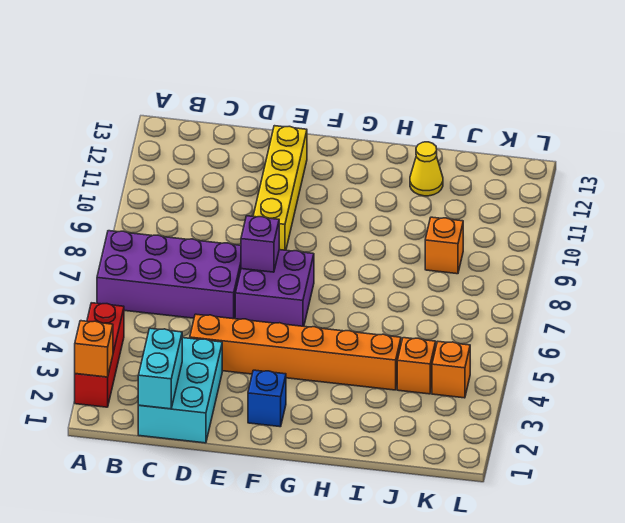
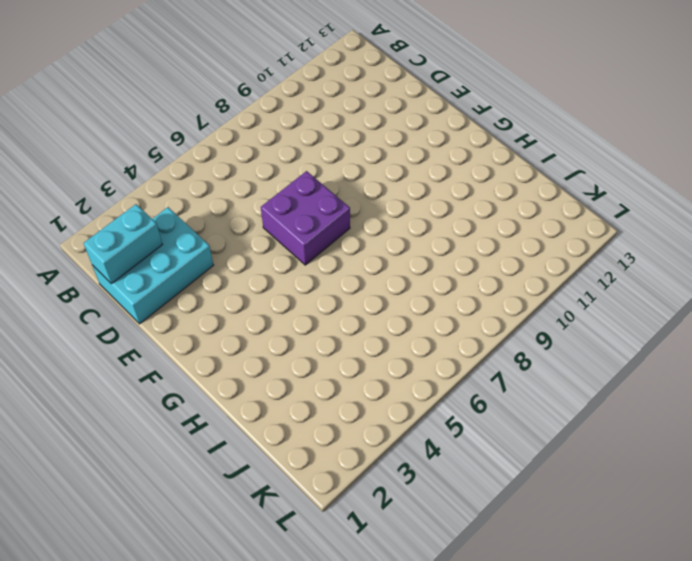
none -> red 1x3 brick [75,303,124,407]
none -> purple 2x4 brick [97,231,241,319]
none -> orange 1x6 brick [190,314,401,390]

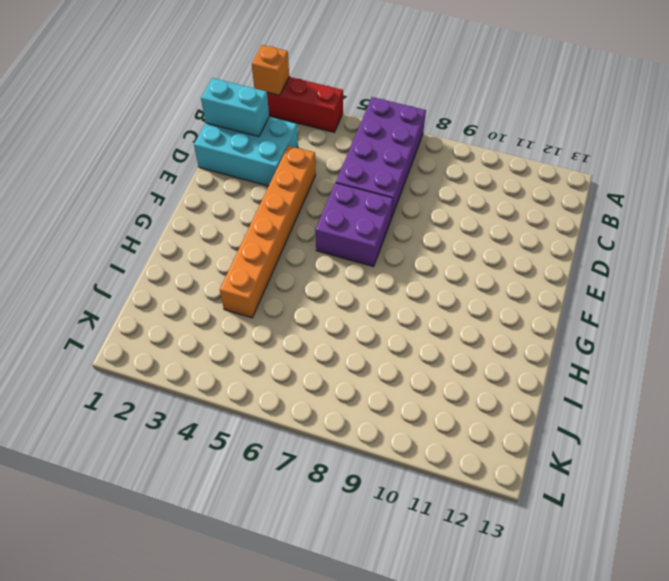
none -> yellow 1x4 brick [253,126,307,250]
none -> blue 1x1 brick [248,370,286,427]
none -> yellow 1x1 cone [410,142,443,196]

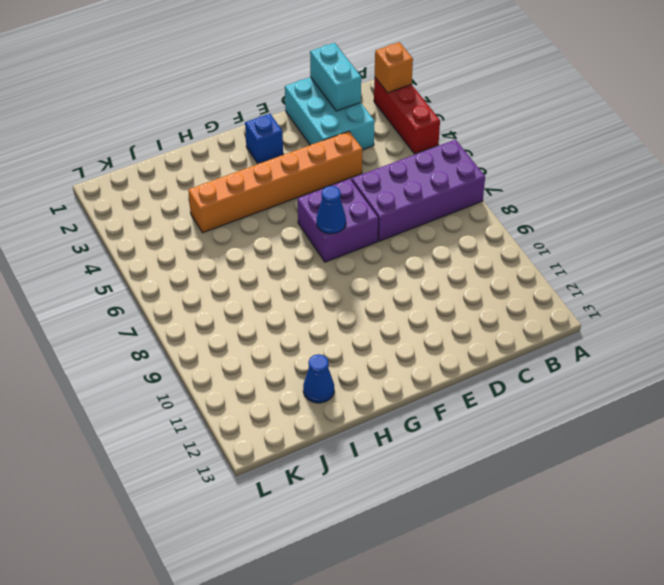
blue 1x1 cone [317,186,346,234] -> none
blue 1x1 cone [303,354,334,403] -> yellow 1x1 cone [410,142,443,196]
none -> yellow 1x4 brick [253,126,307,250]
none -> orange 1x1 brick [397,338,436,394]
none -> orange 1x1 brick [425,217,463,274]

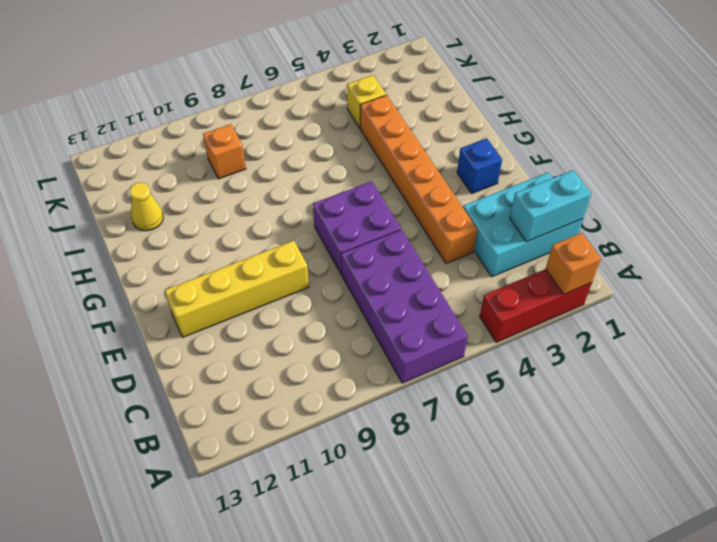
yellow 1x1 brick [347,75,386,128] -> orange 1x1 brick [397,338,436,394]
none -> orange 1x1 brick [432,342,470,398]
none -> purple 1x1 brick [241,216,279,272]

